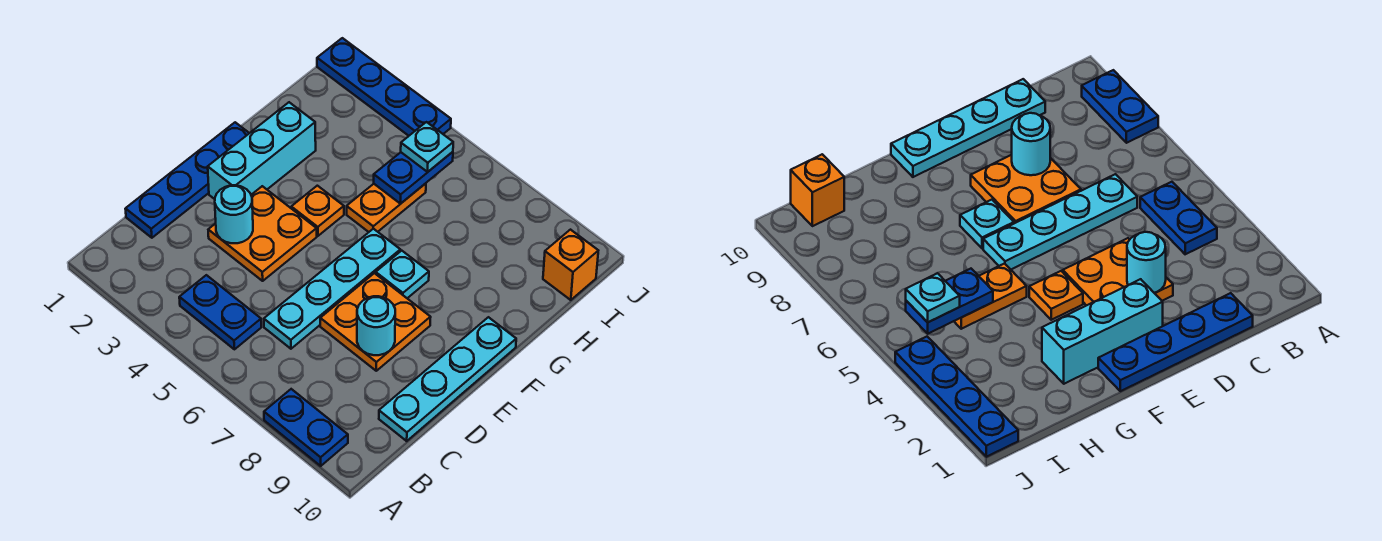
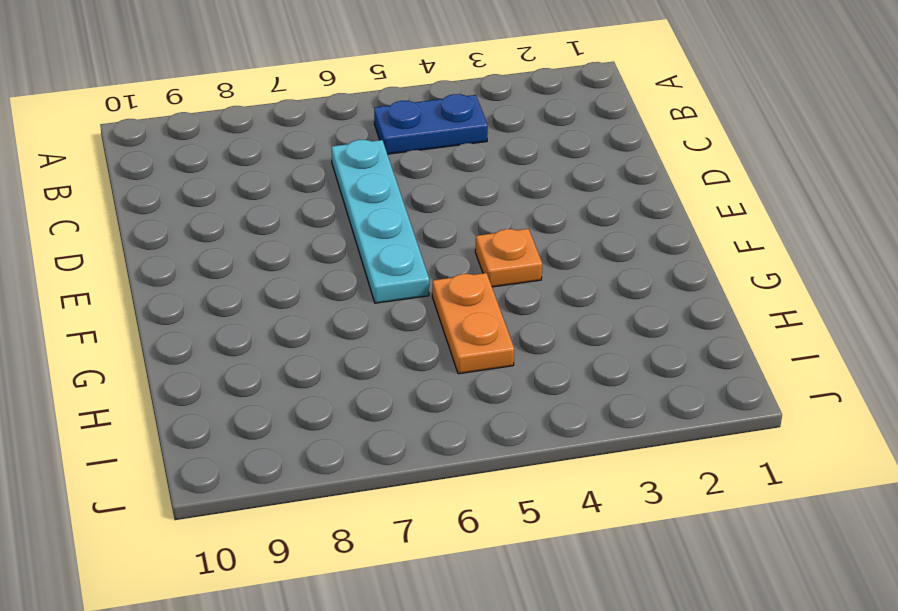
none -> blue 1x2 plate [264,389,348,466]
none -> blue 1x4 plate [126,122,249,238]
none -> cyan 1x4 plate [379,317,516,441]

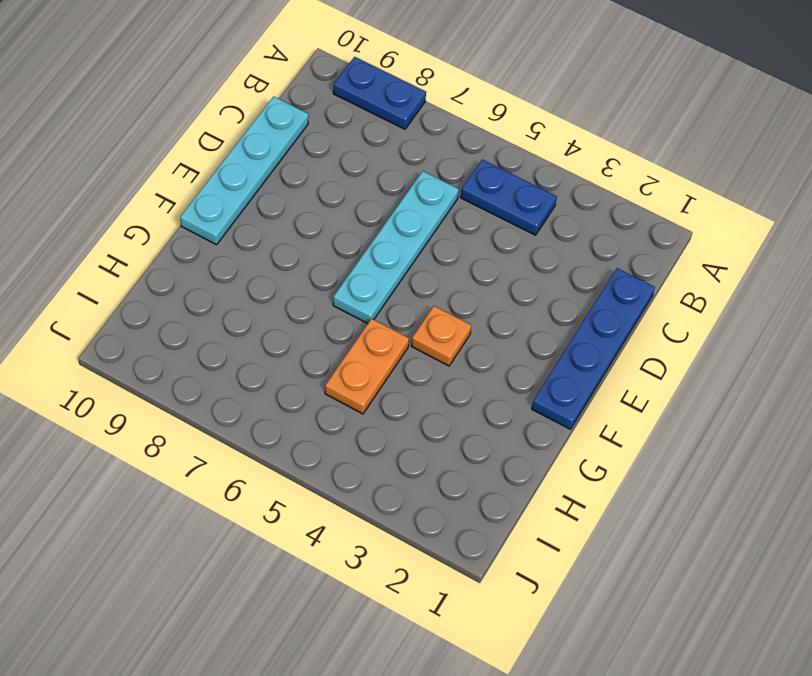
none -> orange 2x2 plate [208,186,317,281]
none -> orange 2x2 plate [320,273,431,371]
none -> cyan 1x3 brick [208,102,316,199]

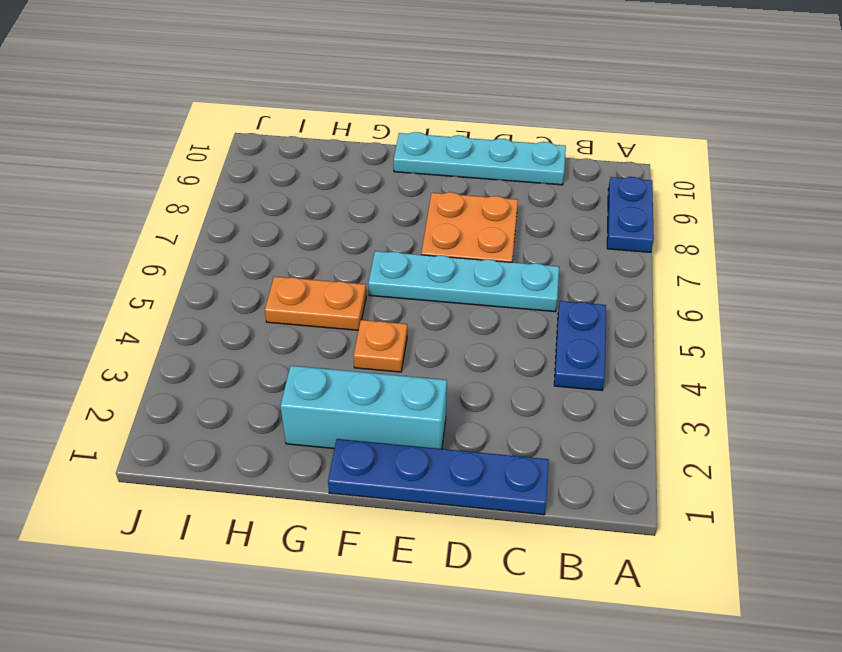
none -> orange 2x2 plate [208,186,317,281]
none -> cyan 1x1 plate [376,251,429,298]
none -> orange 1x1 brick [543,230,598,300]

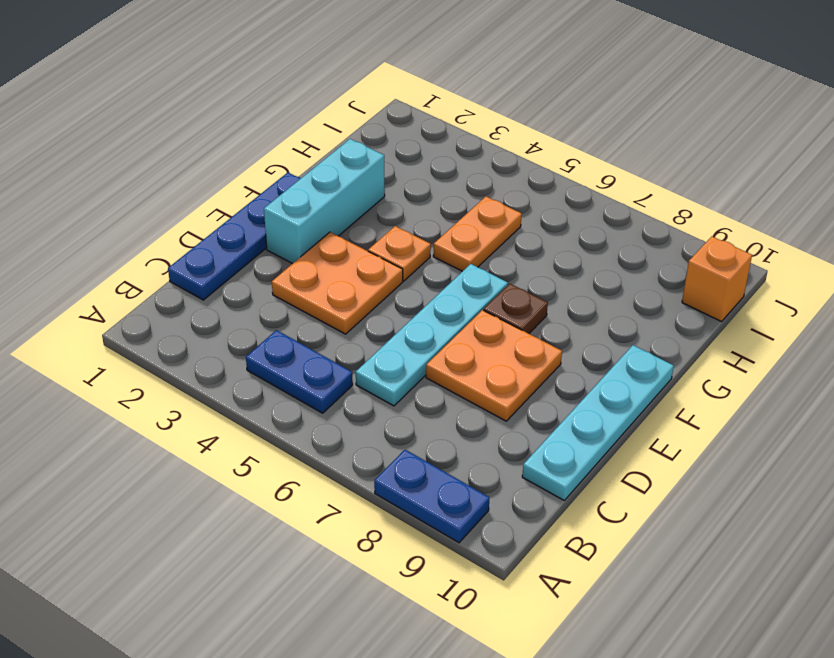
brown 1x1 plate [484,284,548,334] -> cyan 1x1 plate [376,251,429,298]
none -> blue 1x4 plate [317,38,451,136]
none -> cyan 1x1 round brick [215,185,253,243]
none -> cyan 1x1 round brick [357,296,395,355]

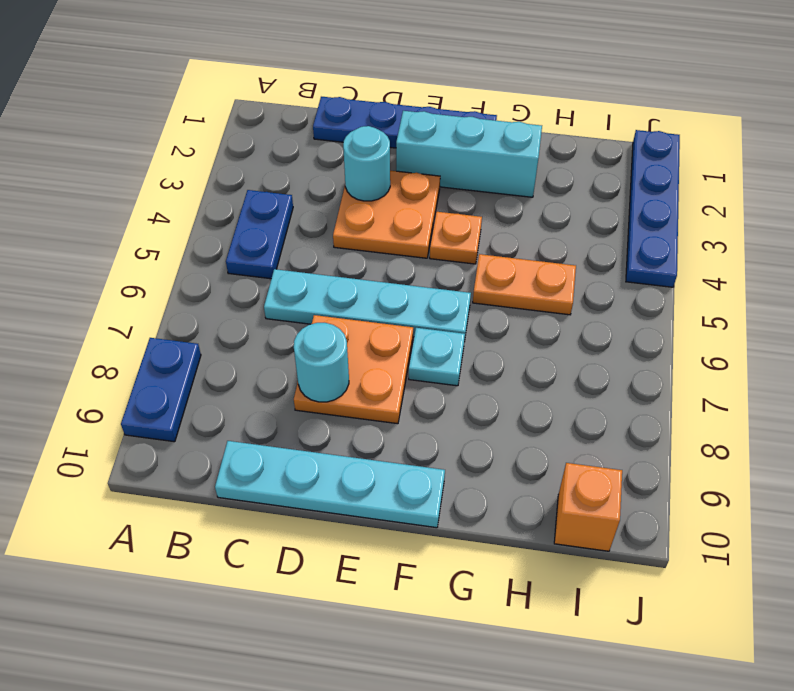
none -> blue 1x2 plate [374,152,453,204]
none -> cyan 1x1 plate [401,122,453,172]

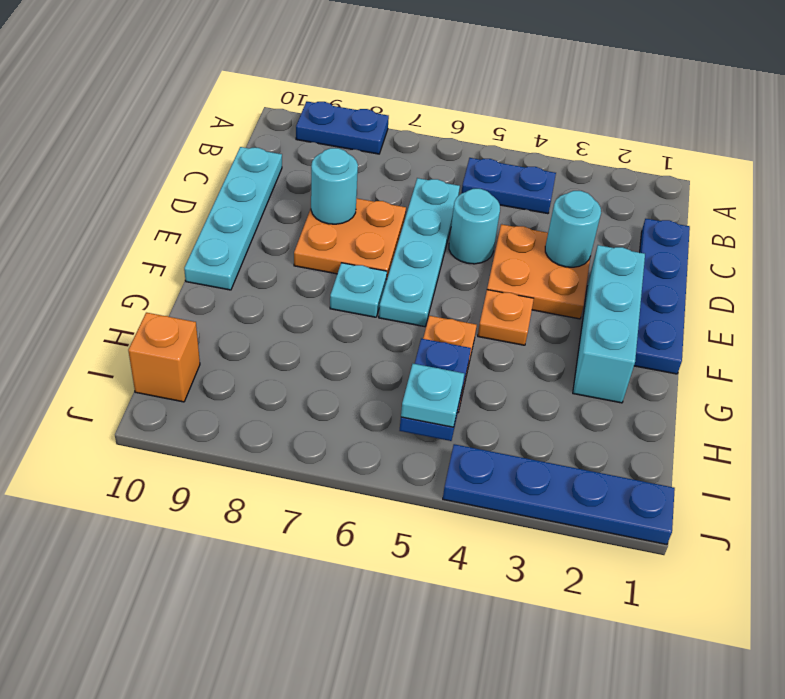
cyan 1x1 round brick [449,189,500,264] -> none

